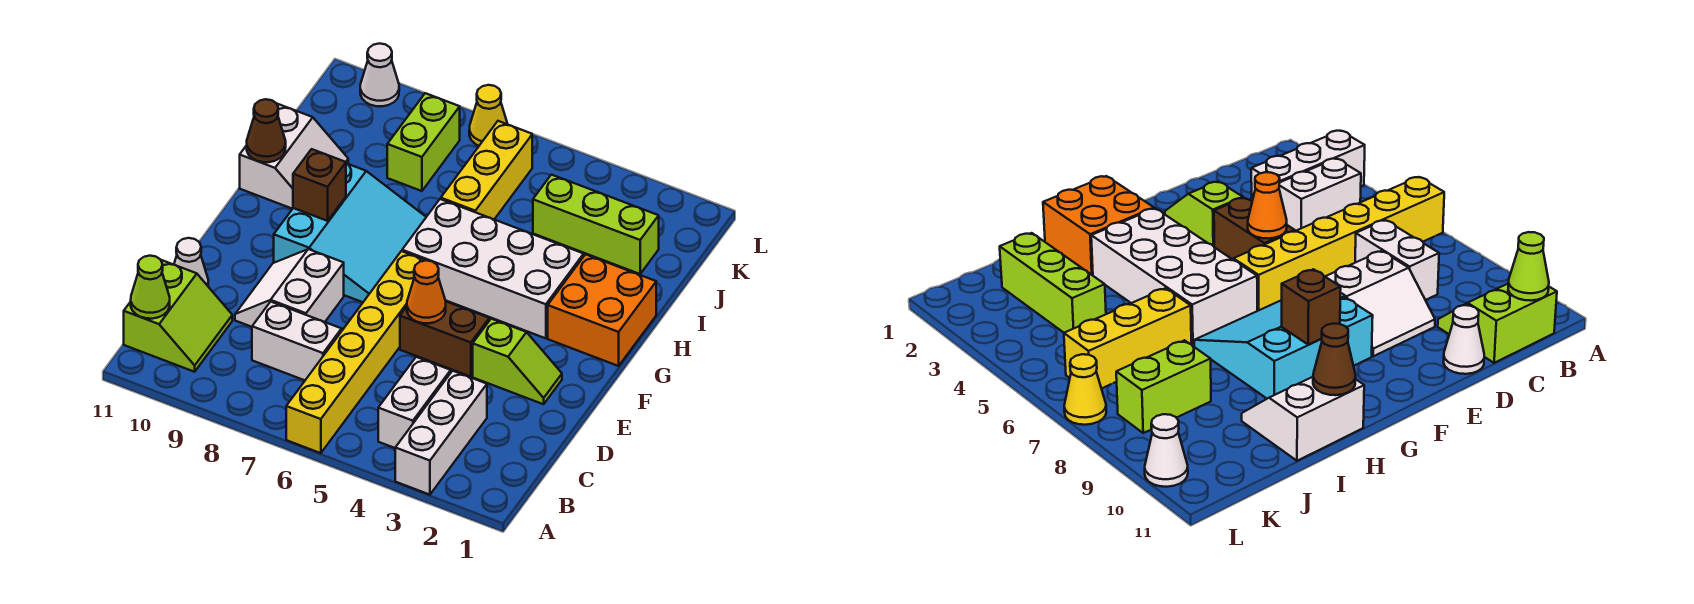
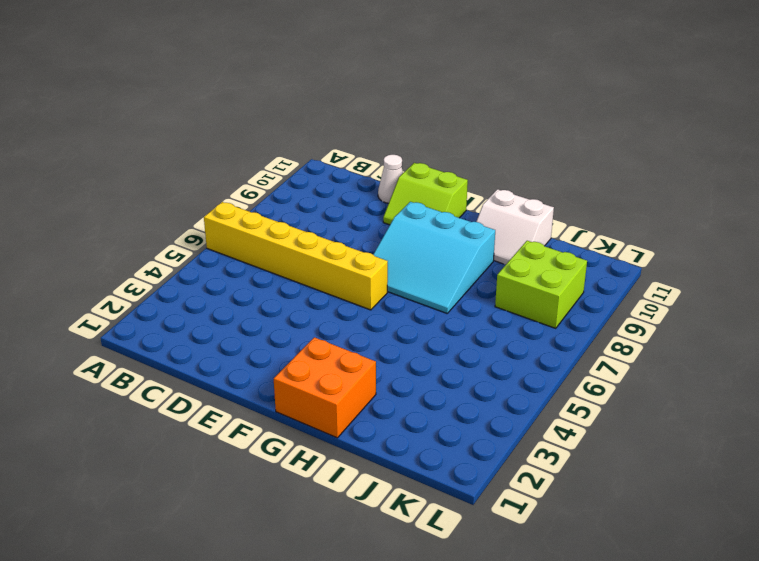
lime 2x2 slope [383,163,468,225] -> lime 2x2 slope moved to [124,260,232,372]
lime 2x2 brick [495,241,587,328] -> lime 1x2 brick [387,93,460,191]
none -> white 1x3 brick [395,371,487,495]
none -> white 1x2 brick [378,357,451,448]
none -> white 1x2 brick [252,302,342,380]

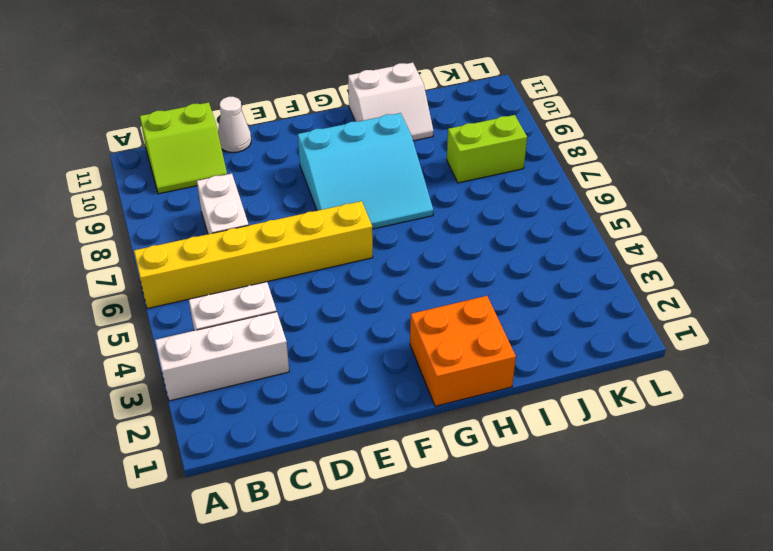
none -> white 2x2 slope [235,249,344,327]
none -> lime 1x2 slope [473,319,562,404]
none -> brown 1x2 brick [400,302,489,377]

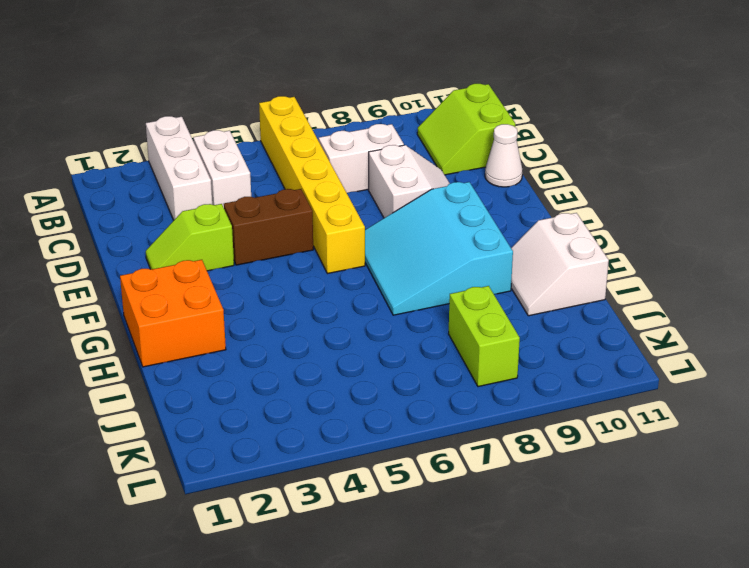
none -> white 2x4 brick [402,199,584,338]
none -> yellow 1x3 brick [441,121,532,219]
none -> lime 1x3 brick [533,175,659,274]

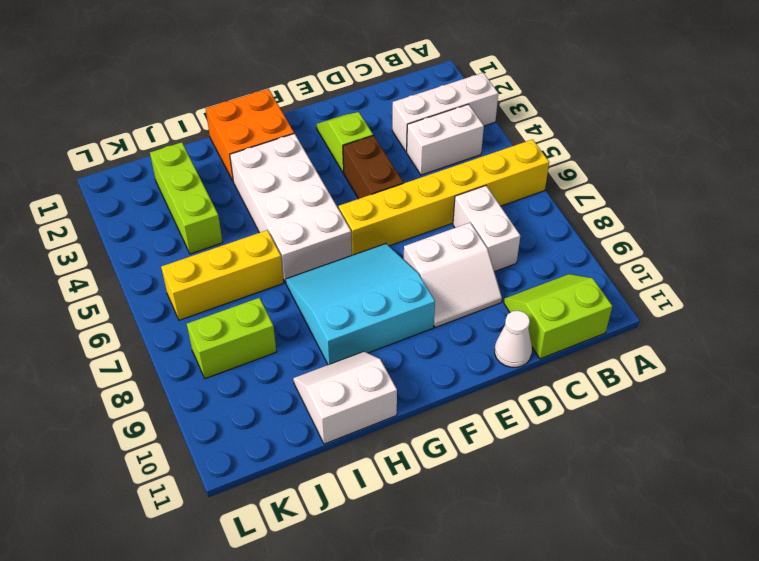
none -> yellow 1x1 cone [469,85,507,146]
none -> white 1x1 cone [360,43,399,106]
none -> lime 1x1 cone [131,256,170,319]

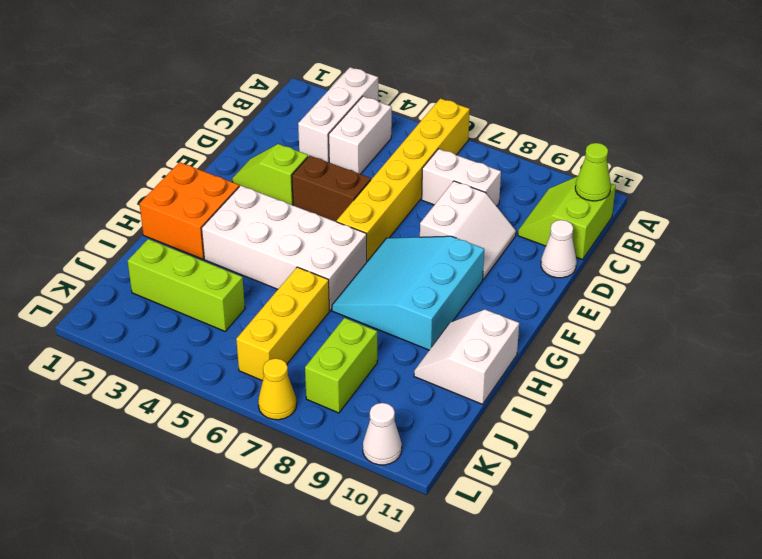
none -> orange 1x1 cone [407,260,446,323]
none -> brown 1x1 brick [293,149,346,221]
none -> brown 1x1 cone [247,99,286,162]

